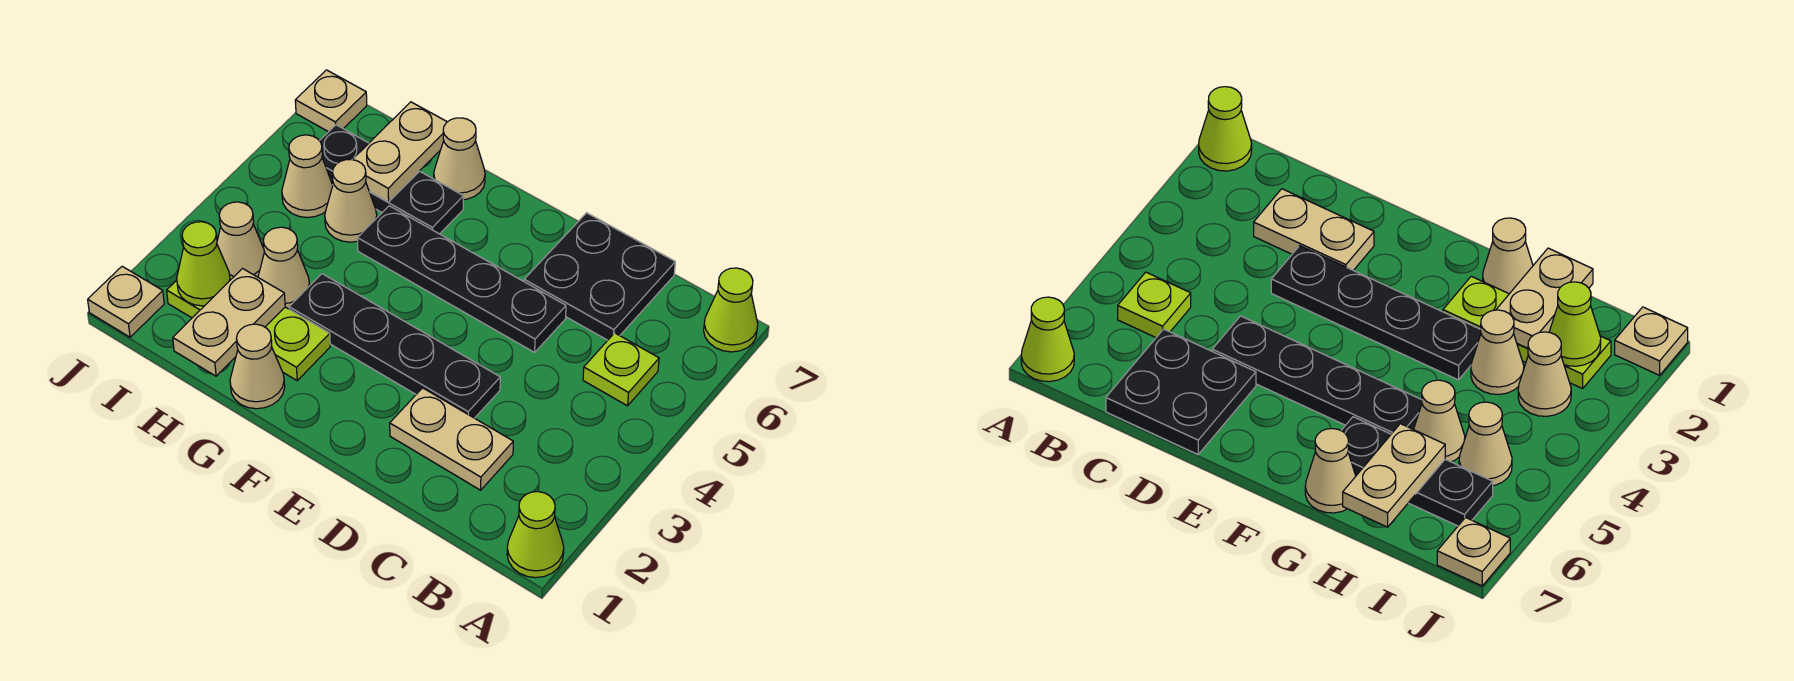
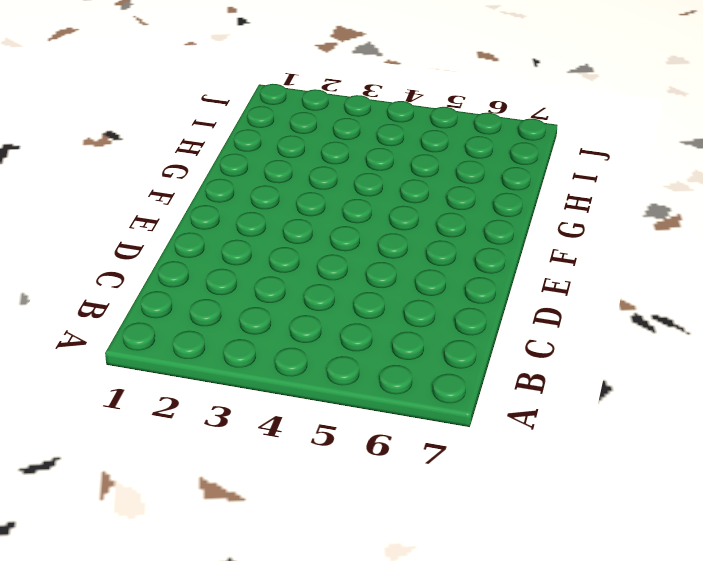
none -> lime 1x1 cone [507,492,564,578]
none -> lime 1x1 cone [704,268,758,352]
none -> lime 1x1 plate [583,333,659,406]

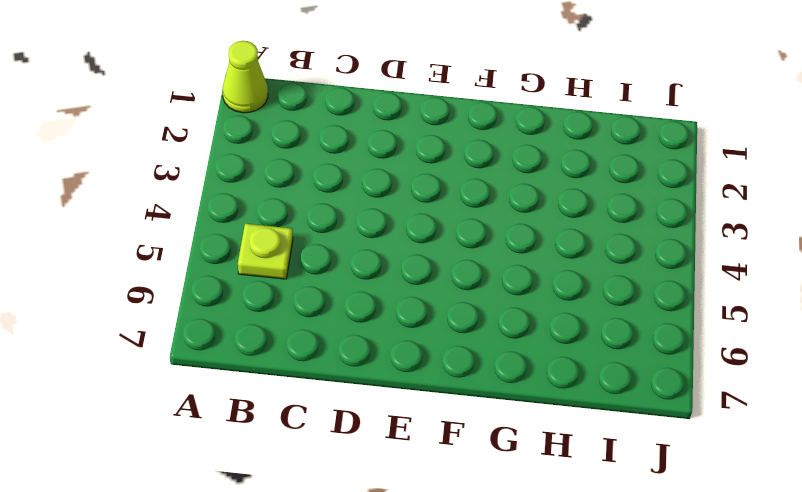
none -> lime 1x1 cone [704,268,758,352]
none -> tan 1x2 plate [390,388,513,490]
none -> black 2x2 plate [524,213,675,340]

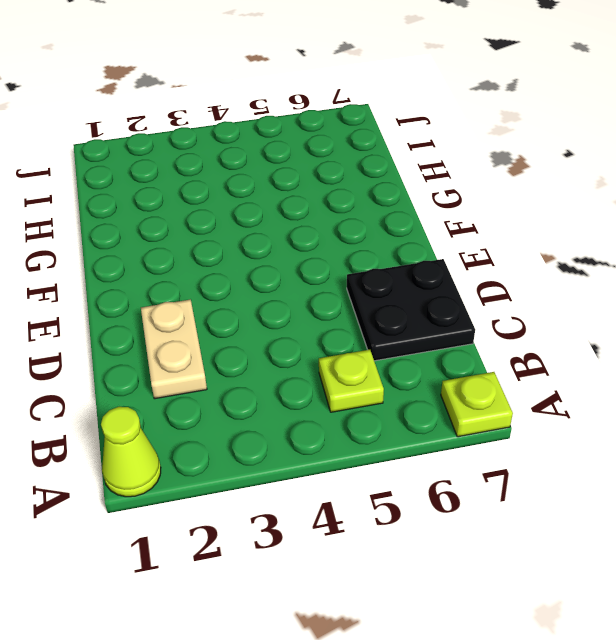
lime 1x1 plate [441,372,513,437] -> lime 1x1 cone [704,268,758,352]
none -> black 1x4 plate [289,274,500,418]
none -> black 1x4 plate [357,206,566,352]
none -> tan 1x1 cone [230,324,285,409]

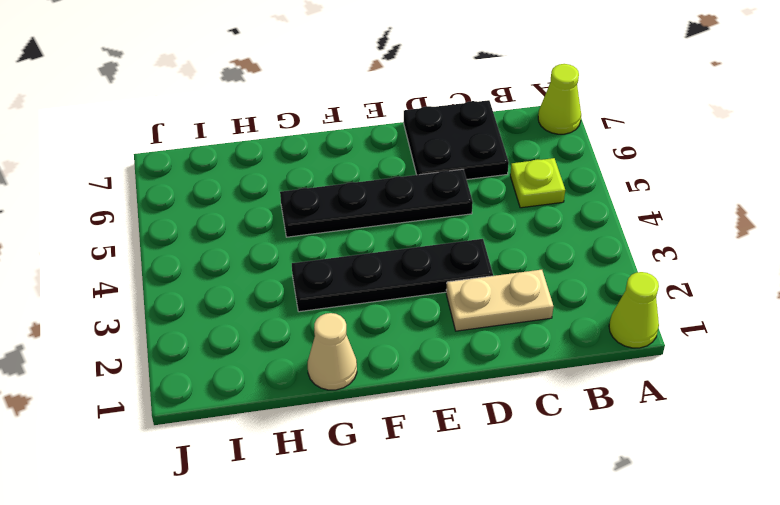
none -> lime 1x3 plate [167,275,330,380]
none -> black 1x3 plate [320,125,464,234]
none -> tan 1x1 cone [434,118,485,200]

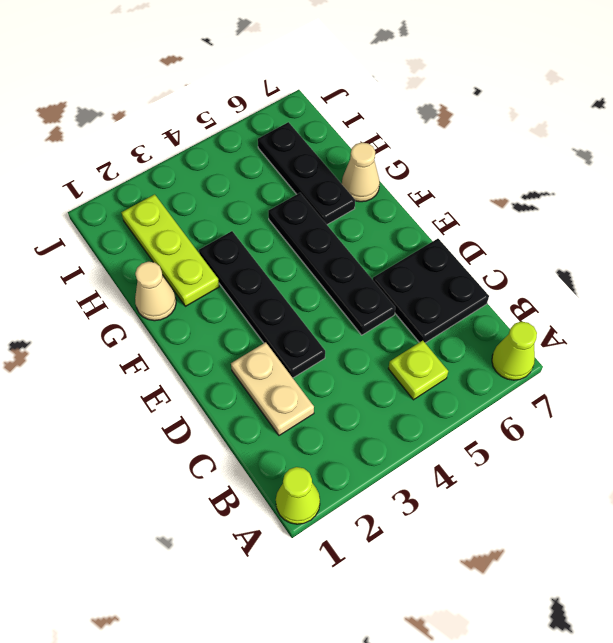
none -> tan 1x1 cone [258,227,310,309]
none -> tan 1x1 cone [325,160,377,242]
none -> tan 1x1 cone [217,202,265,277]

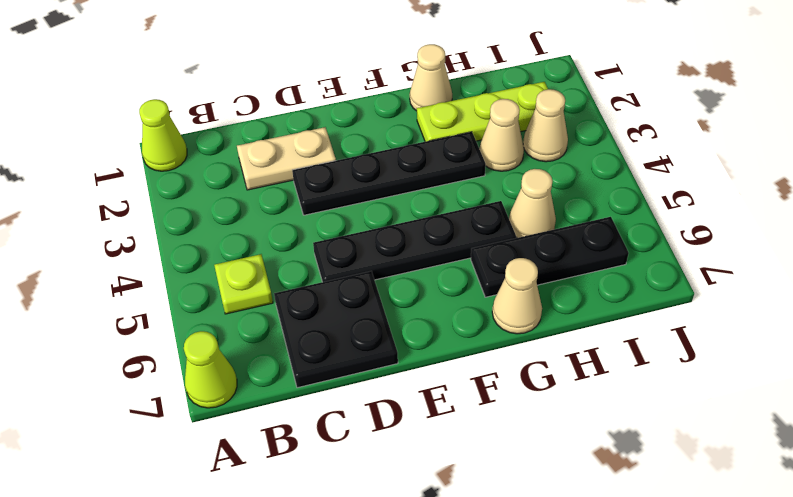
none -> tan 1x1 cone [282,135,333,217]
none -> tan 1x1 plate [88,266,164,337]
none -> tan 1x1 plate [295,70,367,132]

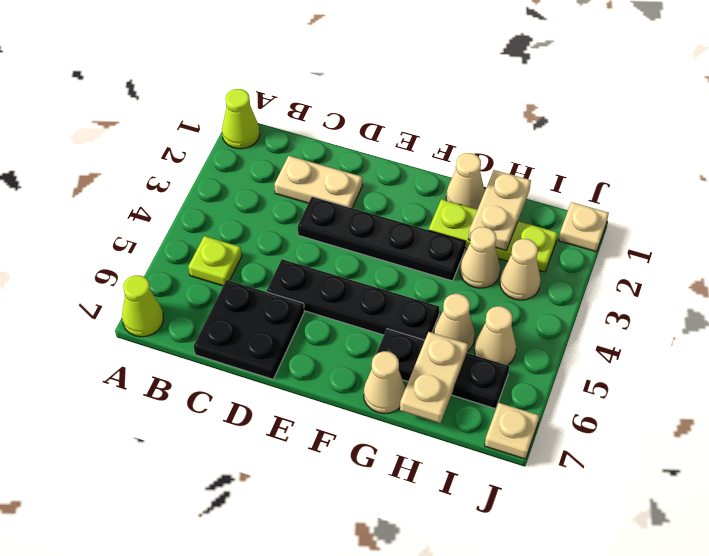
none -> lime 1x1 cone [177,222,230,306]

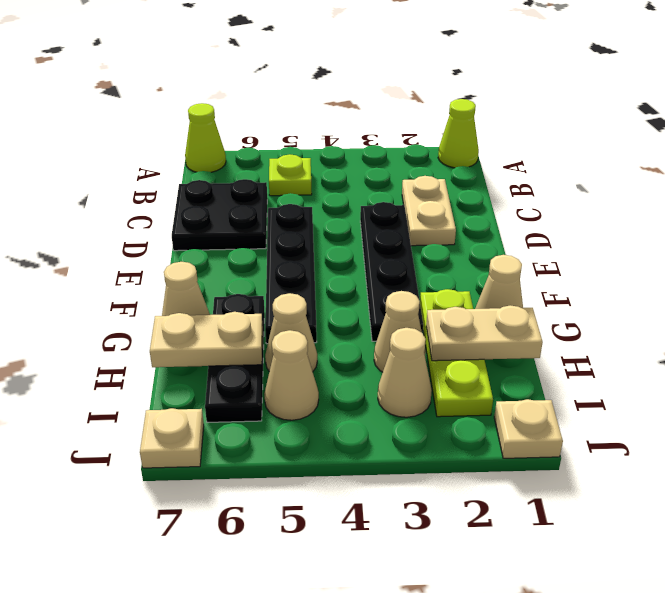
none -> lime 1x1 cone [177,222,230,306]

